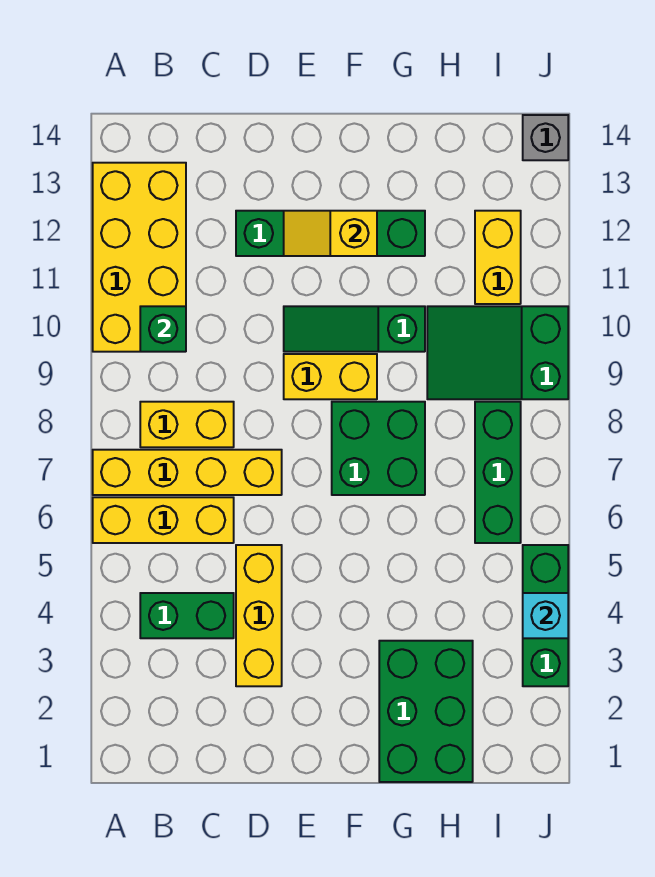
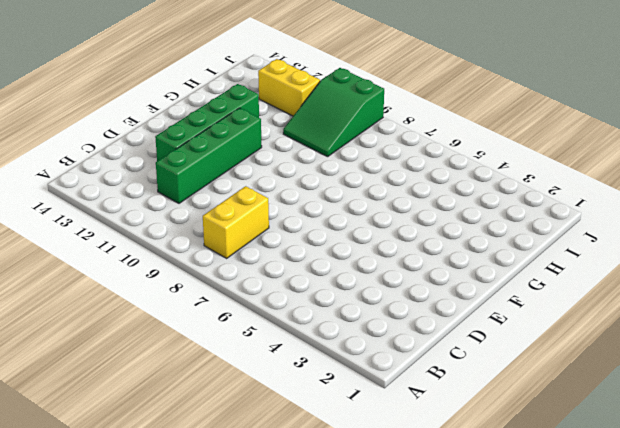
green 1x4 brick [156,108,262,203] -> none
none -> yellow 1x3 brick [93,497,234,543]
none -> yellow 1x4 brick [93,450,282,495]
none -> yellow 2x4 brick [93,163,186,352]

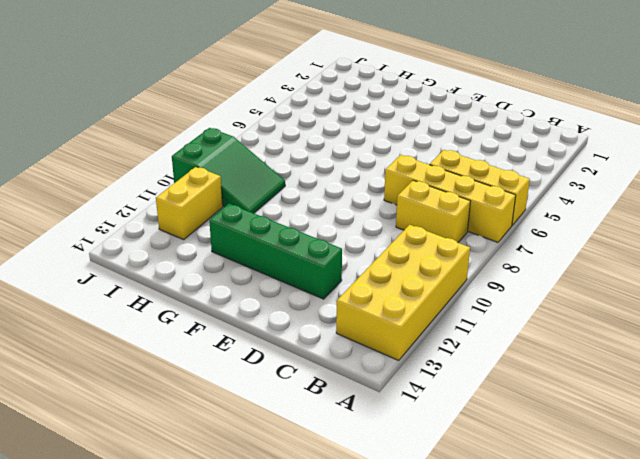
none -> green 1x2 brick [140,593,234,638]
none -> yellow 1x3 brick [236,545,282,686]
none -> yellow 1x2 brick [284,354,377,399]

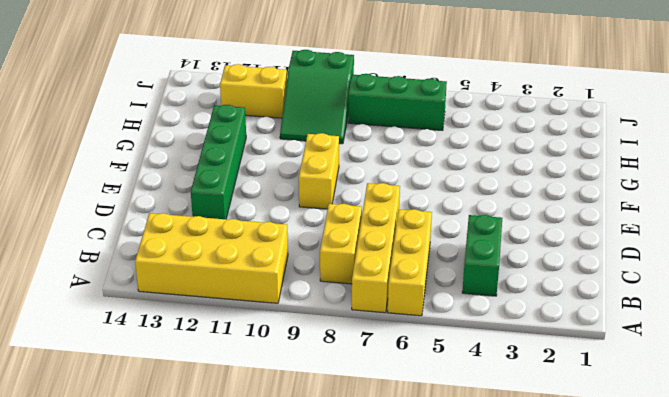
none -> yellow 1x3 brick [236,545,282,686]
none -> green 1x3 slope [284,306,425,352]
none -> green 2x2 brick [332,402,425,495]

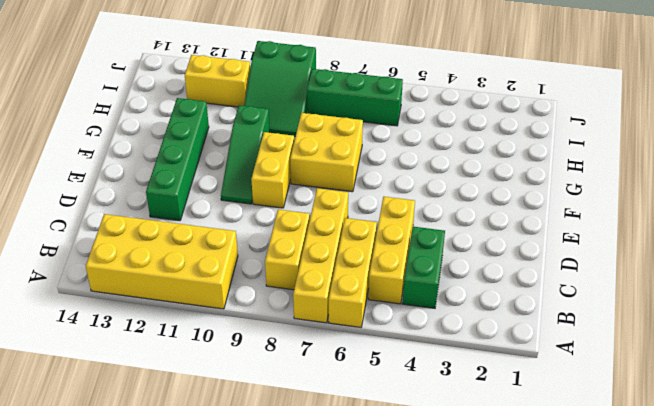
yellow 1x3 brick [368,197,415,304] -> yellow 1x3 brick turned to [236,545,282,686]
yellow 2x2 brick [290,113,363,192] -> green 2x2 brick [332,402,425,495]
none -> green 2x3 brick [379,641,473,782]
none -> green 1x3 brick [523,545,568,686]
none -> grey 1x1 brick [523,115,568,160]

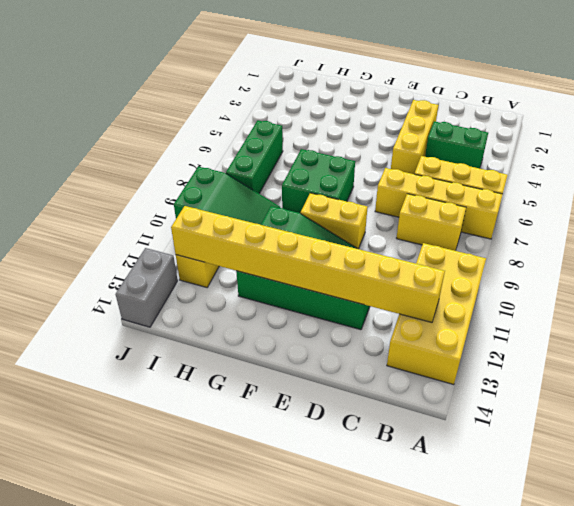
yellow 1x8 brick [171,206,445,322] -> yellow 1x2 slope [284,211,377,256]
grey 1x2 brick [115,248,178,327] -> grey 1x1 brick [523,115,568,160]
none -> green 2x3 brick [379,641,473,782]
none -> green 1x3 brick [523,545,568,686]
none -> green 1x1 brick [140,306,186,352]

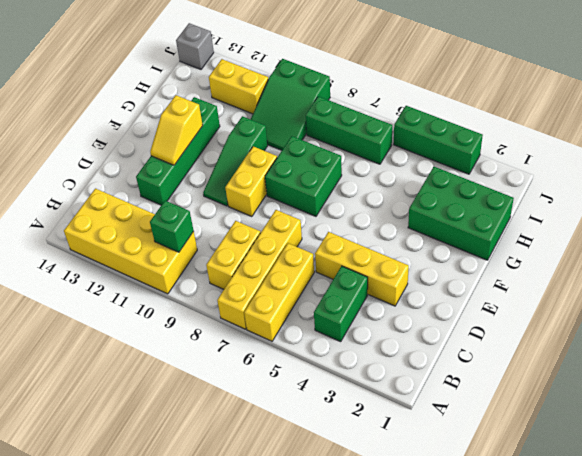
none -> cyan 1x1 brick [523,593,568,638]

